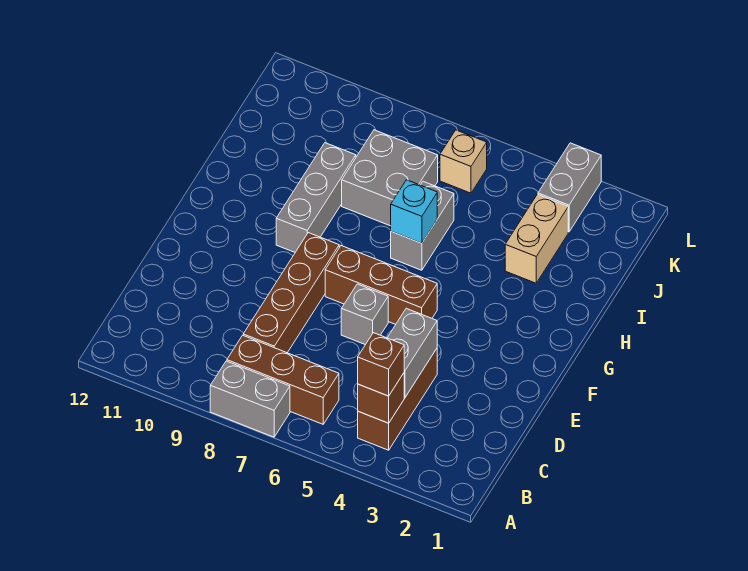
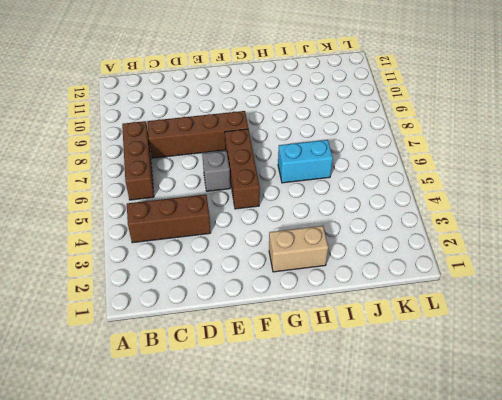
tan 1x2 brick [269,226,328,272] -> tan 1x2 brick moved to [505,194,568,283]
cyan 1x2 brick [278,140,333,183] -> grey 1x2 brick [391,181,454,270]
none -> grey 1x2 brick [210,361,290,437]
none -> grey 1x3 brick [276,143,356,252]
none -> grey 2x2 brick [342,130,438,226]

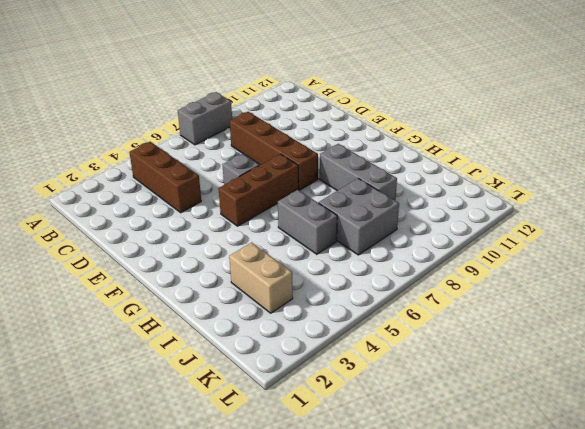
none -> brown 1x3 brick [227,335,339,424]
none -> grey 1x2 brick [538,143,601,232]
none -> tan 1x1 brick [440,130,487,193]

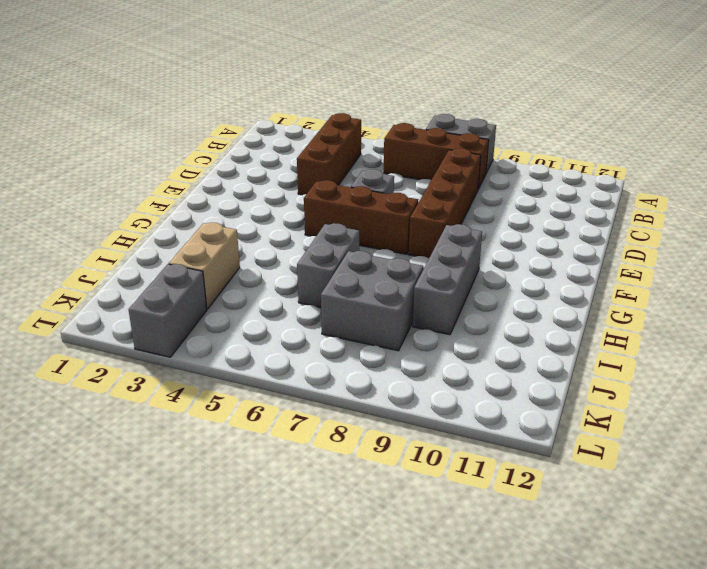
none -> tan 1x1 brick [440,130,487,193]
none -> brown 1x1 brick [358,373,404,423]
none -> grey 1x2 brick [387,308,437,397]

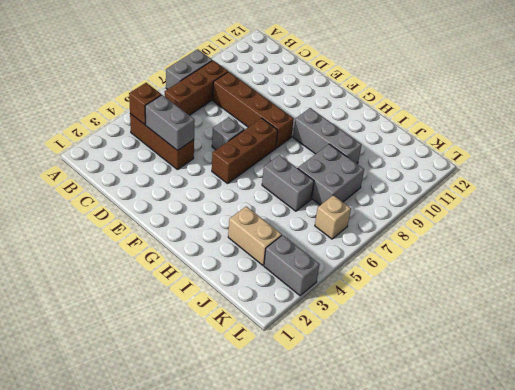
none -> cyan 1x1 brick [391,180,437,243]
none -> brown 1x1 brick [358,333,404,396]

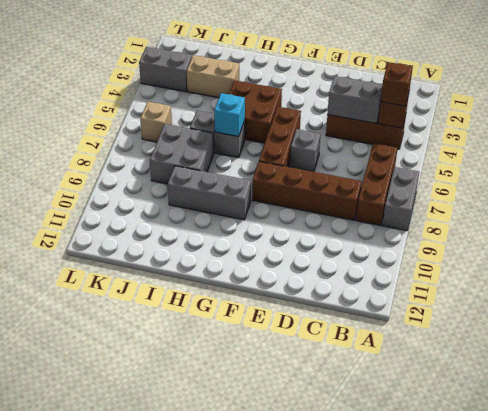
brown 2x2 brick [229,80,282,143] -> none

